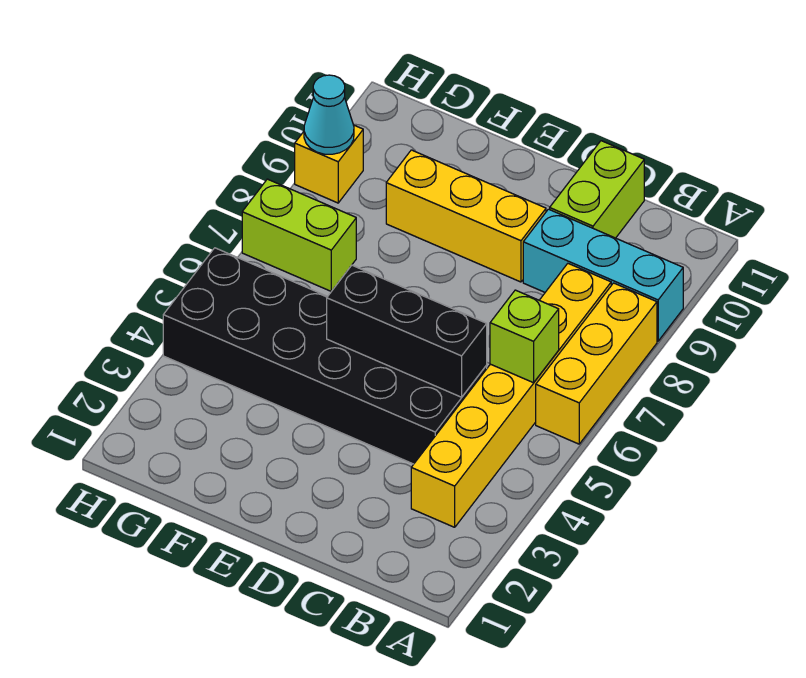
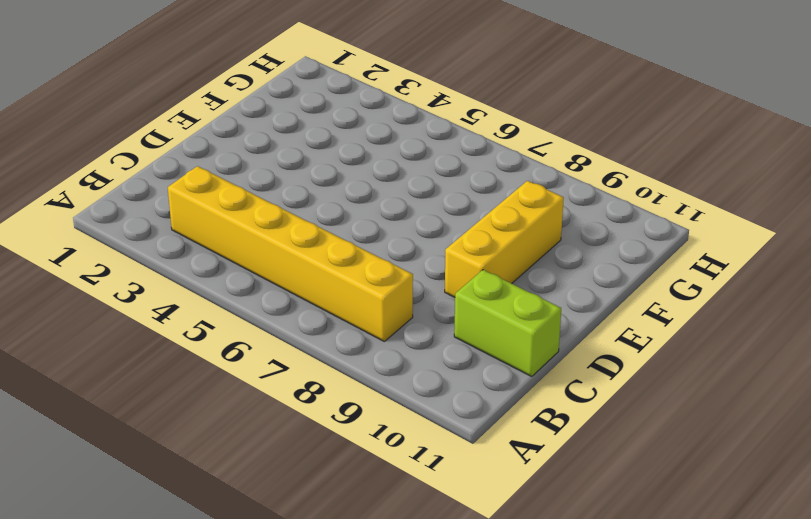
none -> yellow 1x3 brick [536,283,657,444]
none -> cyan 1x3 brick [523,209,683,341]

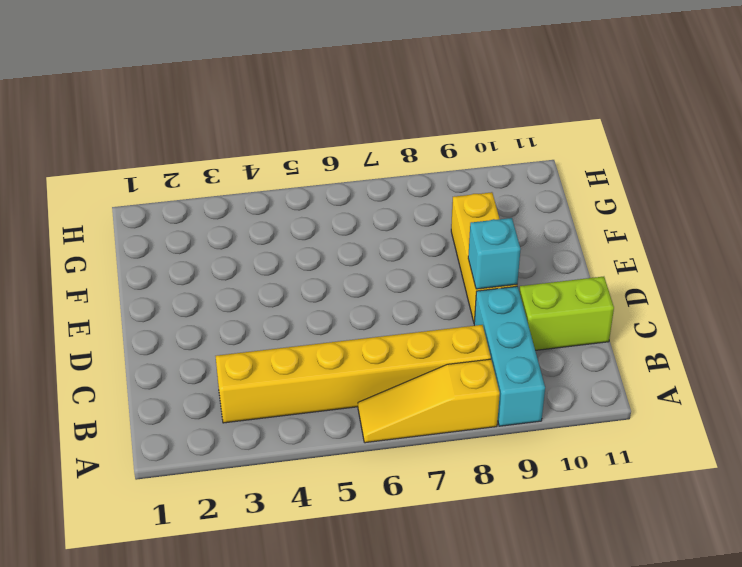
yellow 1x3 slope [358,359,500,443] -> yellow 1x3 brick [536,283,657,444]
cyan 1x1 brick [468,218,521,289] -> none
none -> black 2x6 brick [163,248,487,464]
none -> lime 1x2 brick [242,179,356,291]

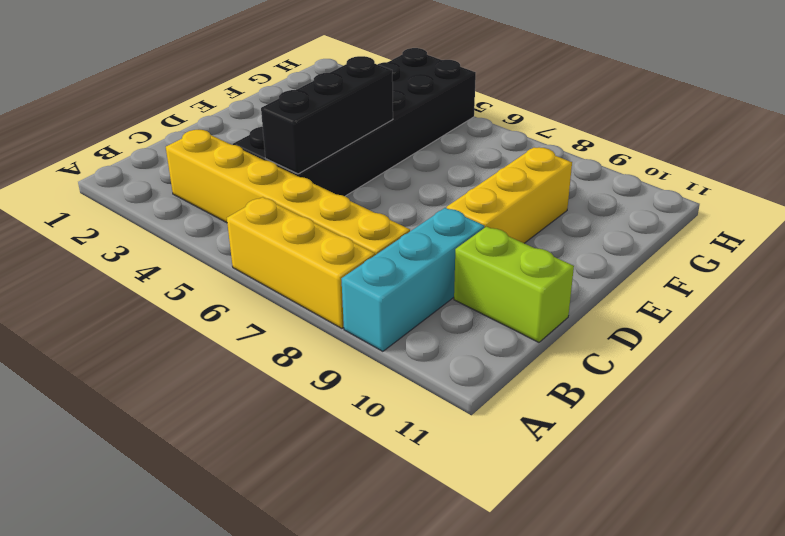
none -> lime 1x2 brick [242,179,356,291]
none -> yellow 1x1 brick [295,125,363,203]

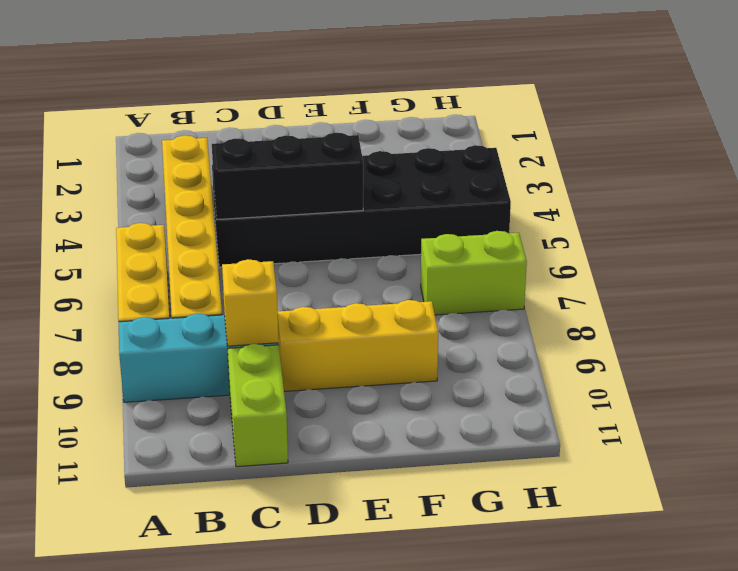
yellow 1x1 brick [222,259,278,346] -> yellow 1x1 brick moved to [295,125,363,203]
none -> lime 1x1 brick [490,290,559,383]
none -> cyan 1x1 cone [304,75,354,154]

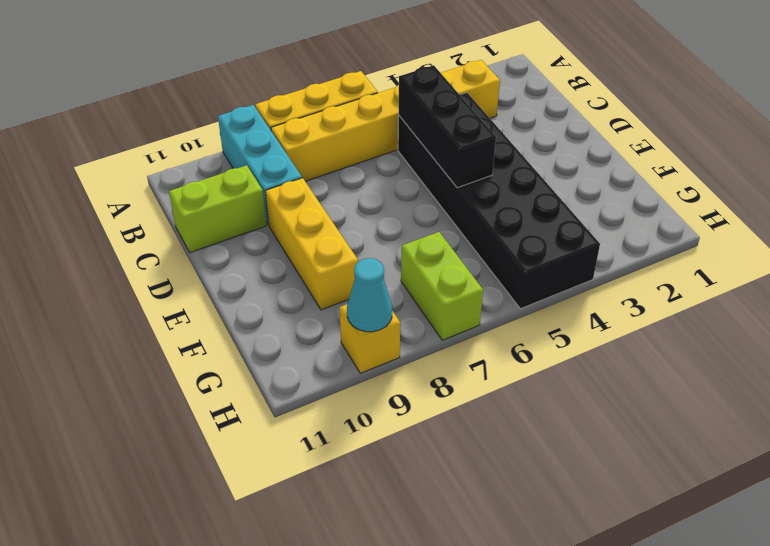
none -> lime 1x1 brick [490,290,559,383]

